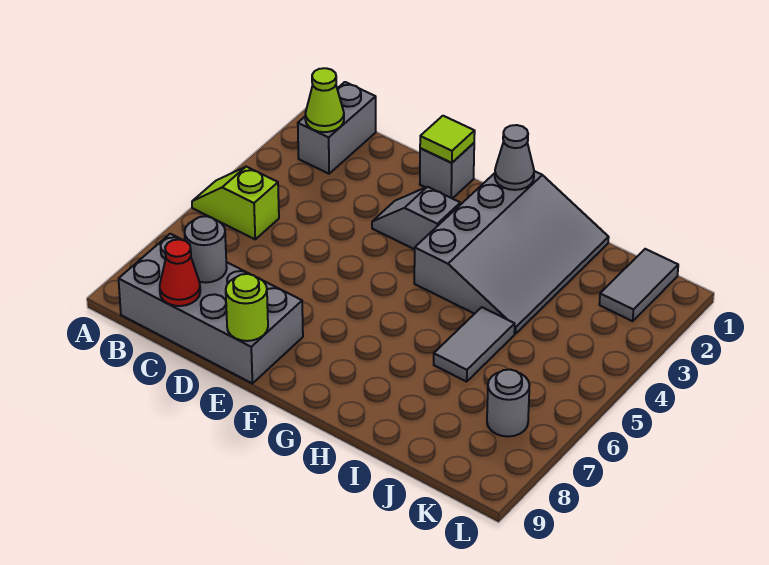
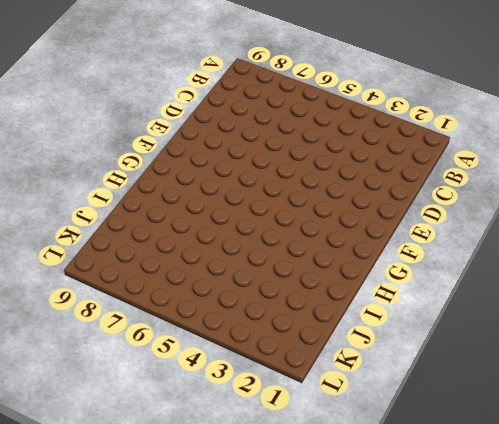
none -> lime 1x2 slope [192,167,279,239]
none -> grey 1x2 brick [298,82,376,174]
none -> grey 2x4 brick [119,234,303,383]

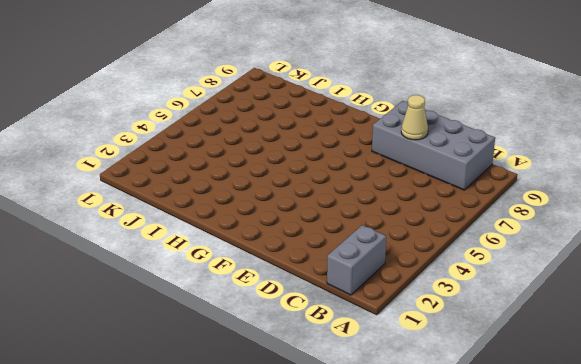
tan 1x1 cone [401,95,428,140] -> none
none -> lime 1x2 slope [192,167,279,239]
none -> grey 1x1 brick [420,143,474,199]
none -> grey 1x2 slope [372,187,460,249]

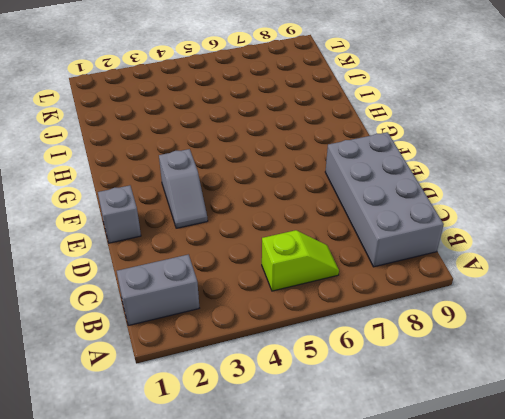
lime 1x2 slope [262,230,339,291] -> lime 1x2 slope turned to [192,167,279,239]
none -> grey 3x4 slope [414,171,609,334]
none -> grey 1x2 tile [434,307,515,382]
none -> grey 1x2 tile [599,249,678,321]

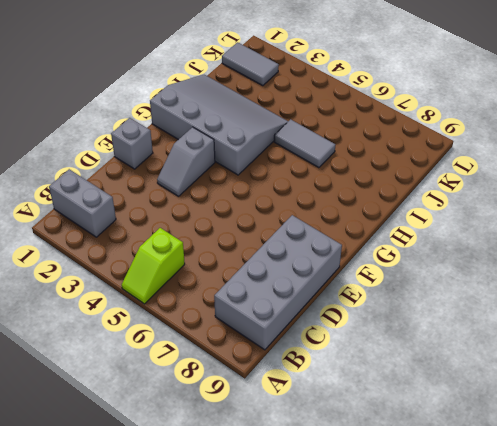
none -> grey 1x1 round brick [487,370,529,437]
none -> lime 1x1 cone [305,68,344,132]
none -> grey 1x1 round brick [185,216,227,283]

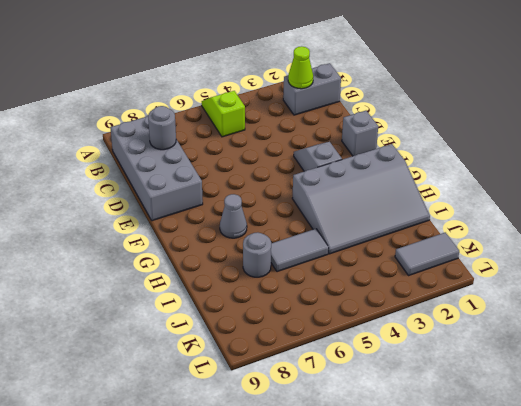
grey 1x1 cone [220,194,247,238] -> grey 1x1 cone moved to [495,125,534,190]
grey 1x1 round brick [243,232,271,277] -> grey 1x1 round brick moved to [487,370,529,437]
none -> red 1x1 cone [160,239,200,306]
none -> lime 1x1 tile [420,116,475,163]
none -> lime 1x1 round brick [226,274,268,341]

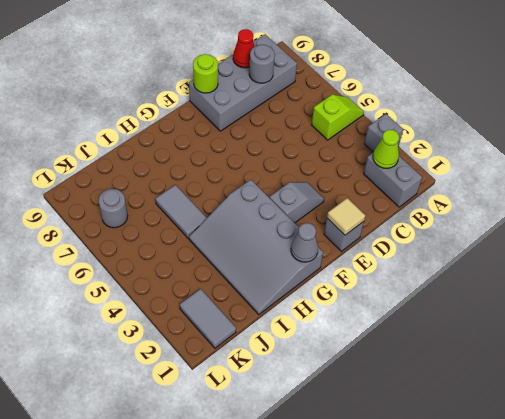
grey 1x1 brick [364,114,403,152] -> none
tan 1x1 tile [327,198,365,235] -> lime 1x1 tile [420,116,475,163]

